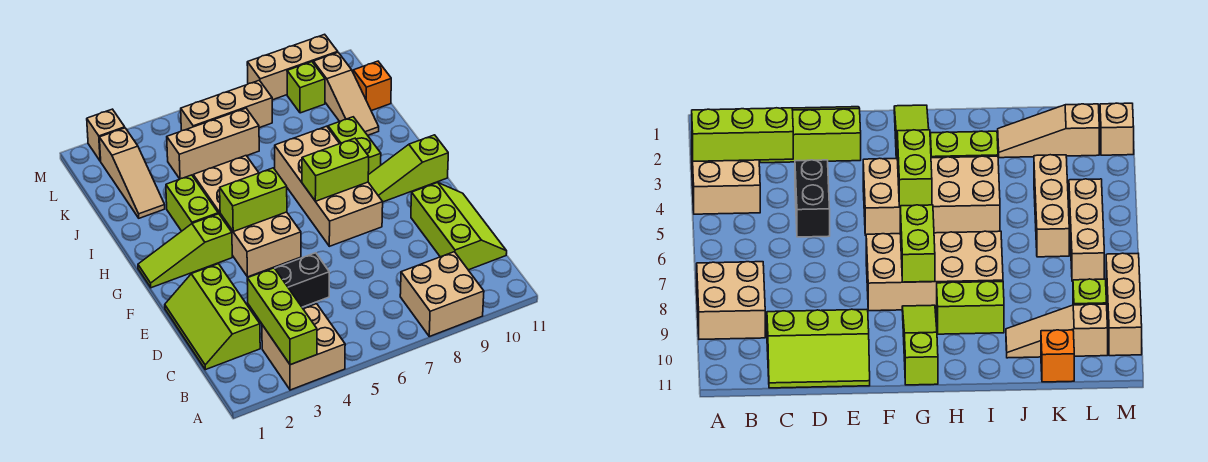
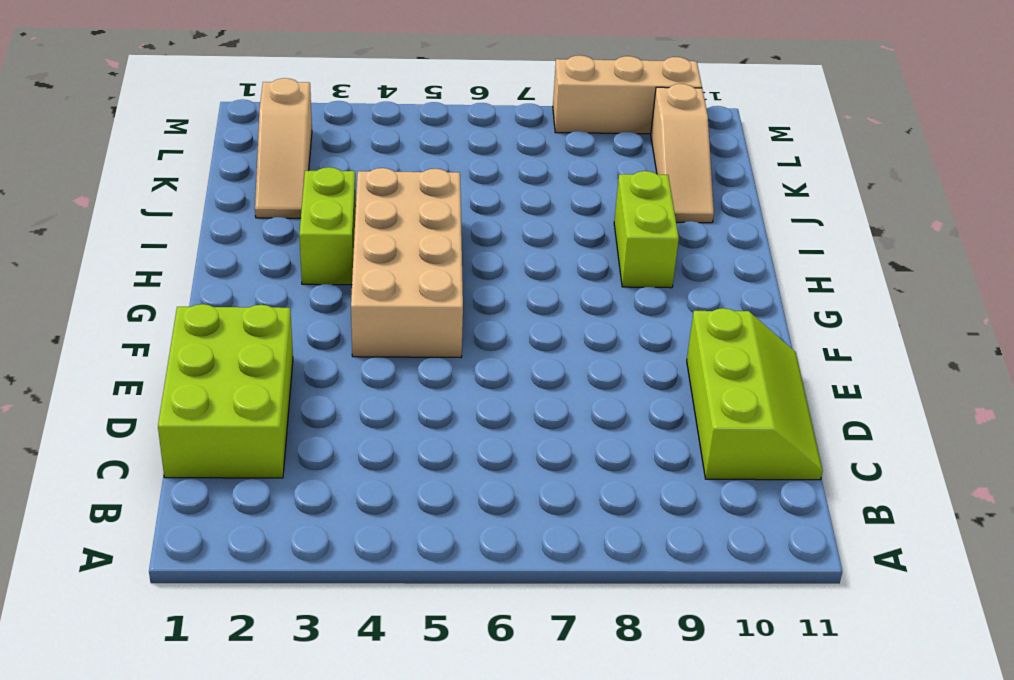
lime 2x3 brick [158,304,293,478] -> lime 2x3 slope [165,264,260,370]
none -> tan 2x2 brick [262,304,345,390]
none -> tan 2x2 brick [400,252,484,336]
none -> black 1x2 brick [275,253,329,307]

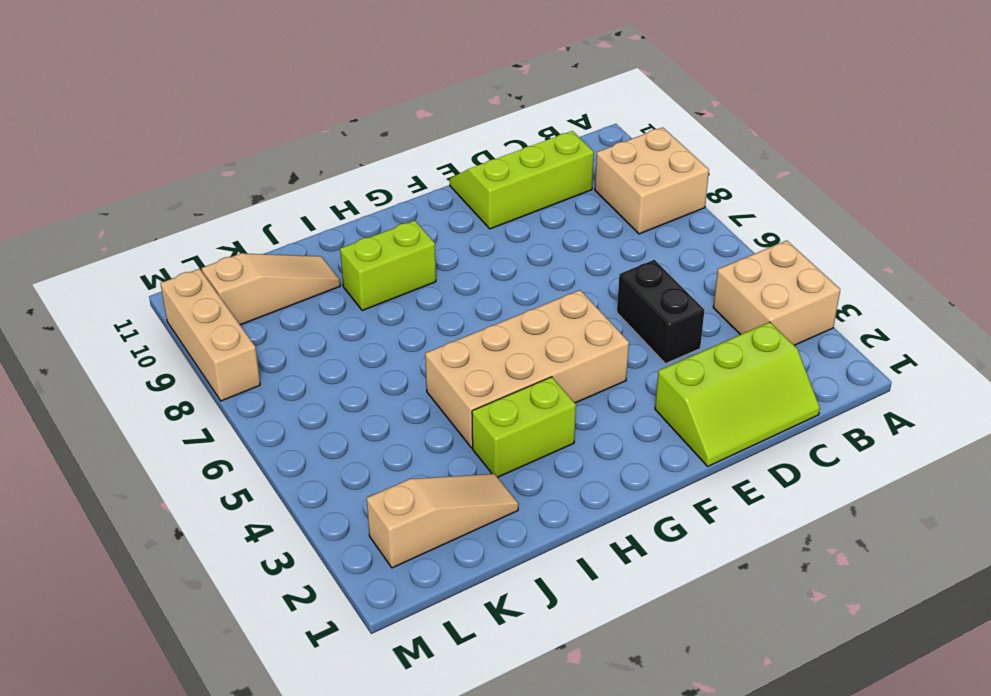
none -> tan 2x4 brick [275,126,383,246]
none -> lime 1x3 slope [138,214,232,288]
none -> lime 1x3 slope [368,135,448,202]

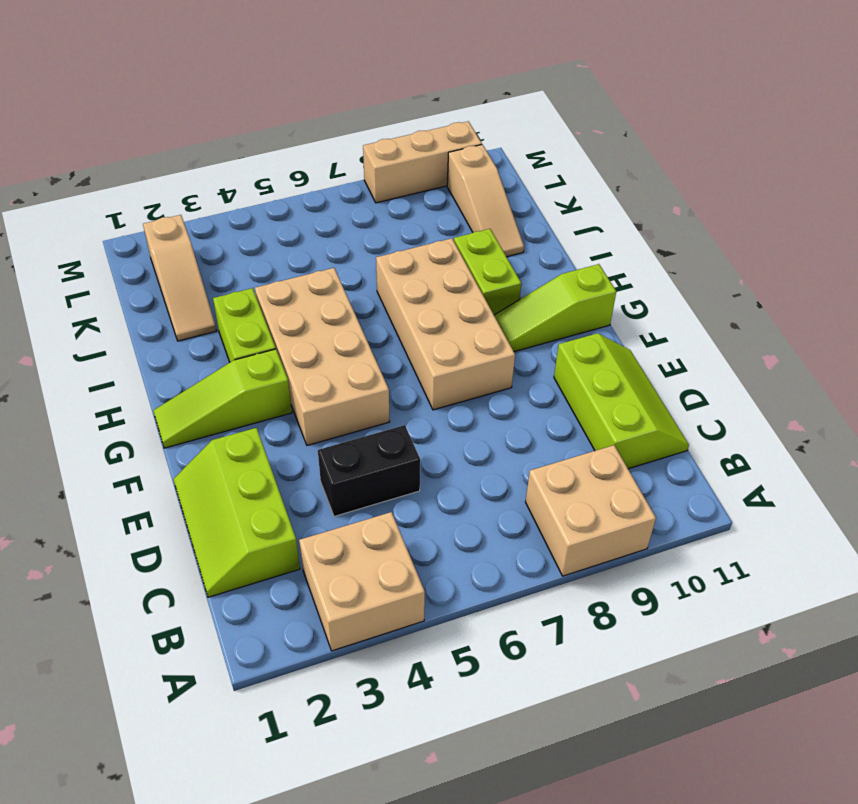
none -> tan 1x3 brick [167,108,259,179]
none -> orange 1x1 brick [353,61,391,111]
none -> tan 1x3 brick [181,80,272,131]

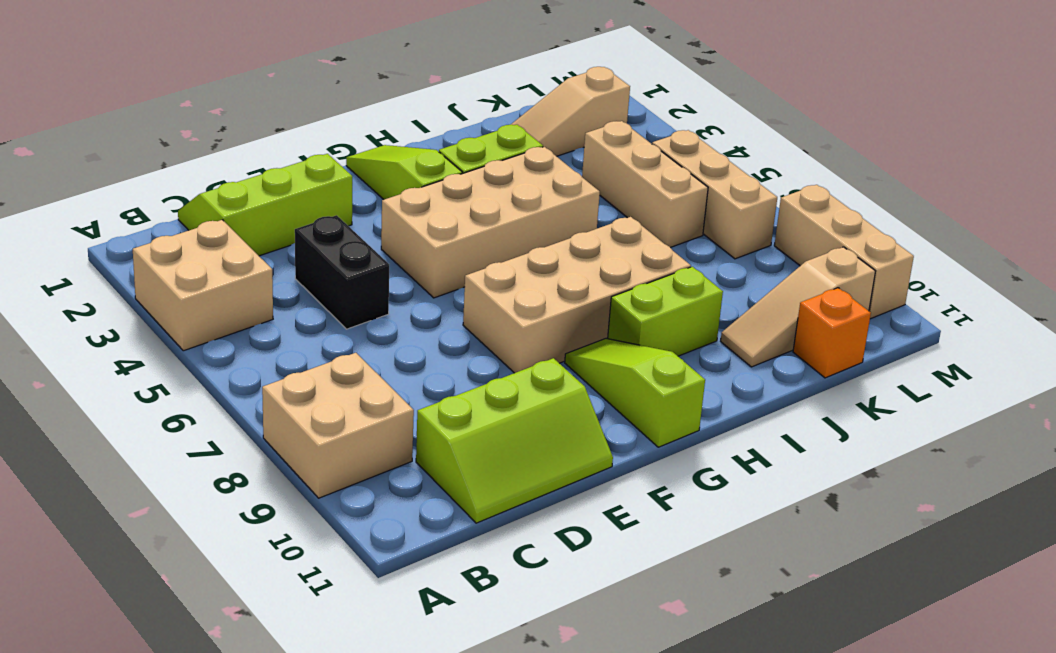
none -> lime 1x1 brick [287,62,325,113]
none -> tan 1x1 brick [87,109,125,161]
none -> lime 1x3 brick [247,268,317,365]

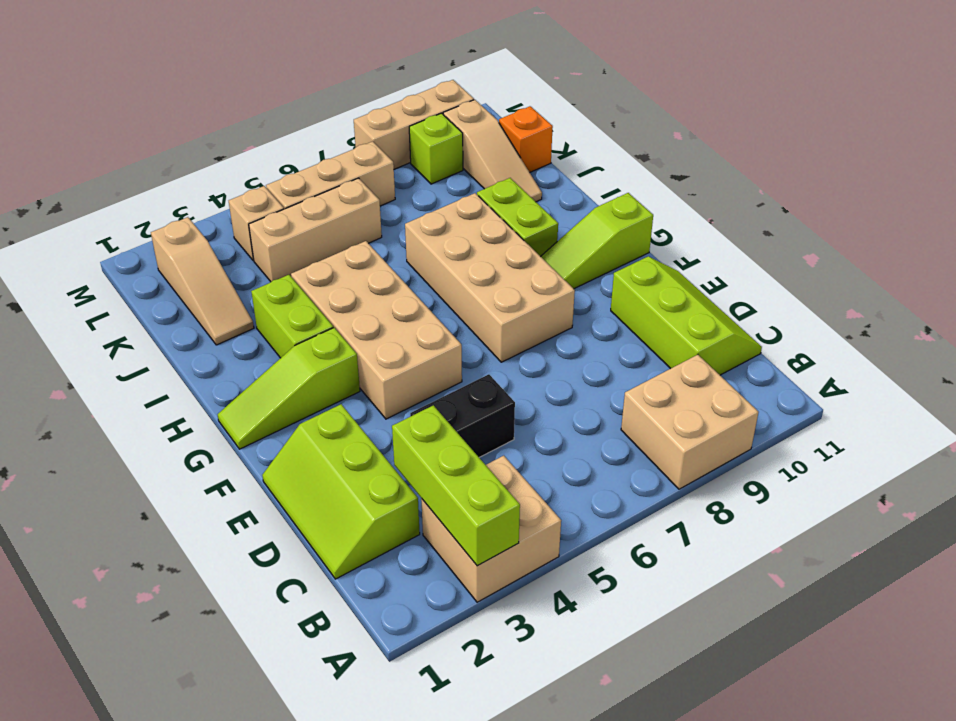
tan 1x1 brick [229,186,284,261] -> tan 1x1 brick moved to [87,109,125,161]
none -> lime 1x2 brick [220,168,287,231]
none -> lime 1x2 brick [302,138,369,201]

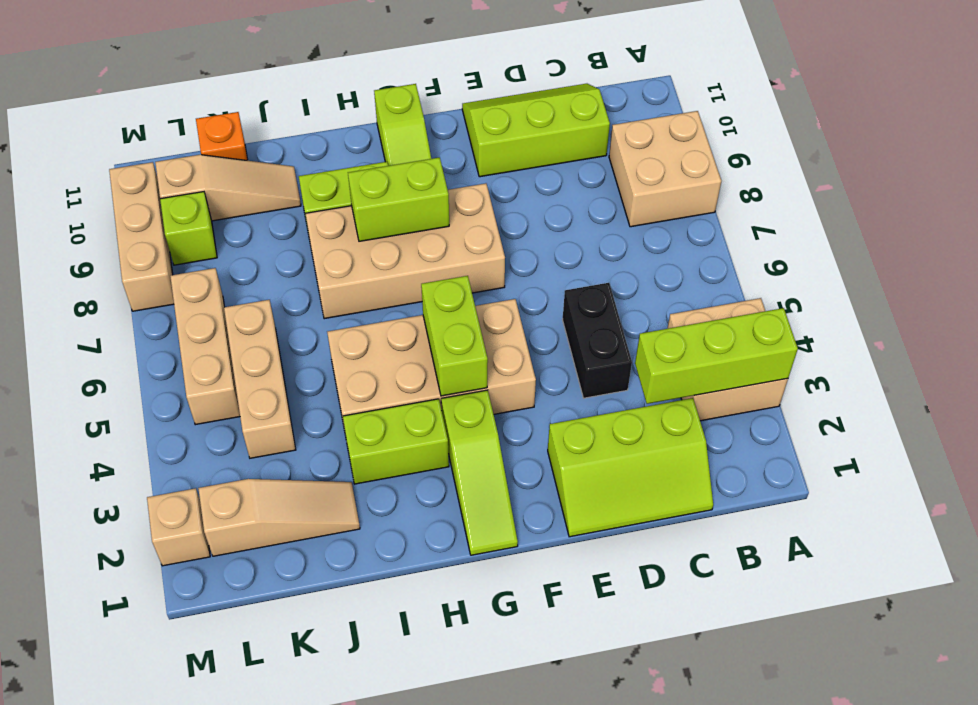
lime 1x2 brick [348,157,449,241] -> lime 1x2 brick turned to [302,138,369,201]

